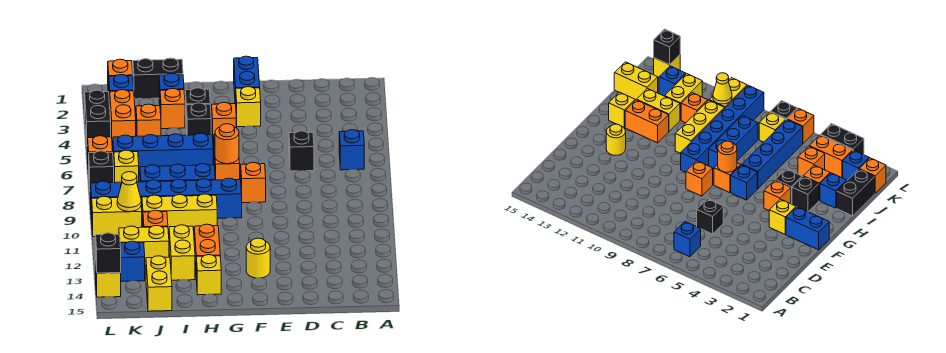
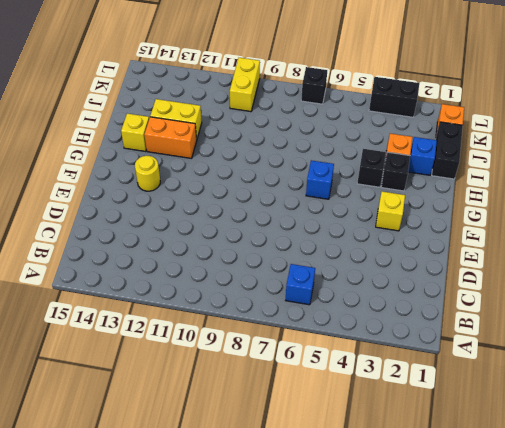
none -> black 1x1 brick [289,131,314,171]
none -> blue 1x2 brick [234,56,260,104]
none -> orange 1x1 brick [241,163,266,203]
none -> orange 1x1 brick [212,102,236,143]

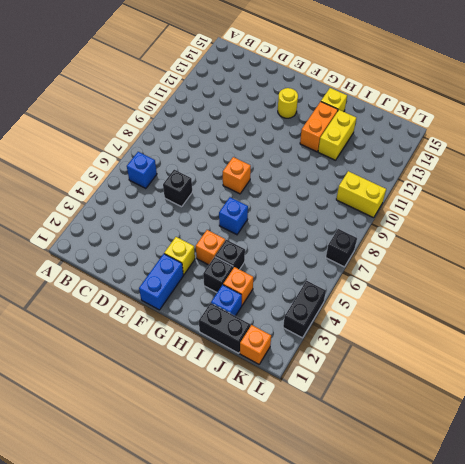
none -> orange 1x1 brick [215,158,240,180]
none -> blue 1x6 brick [91,178,242,219]
none -> blue 1x4 brick [113,133,213,175]
none -> blue 1x3 brick [140,164,215,182]

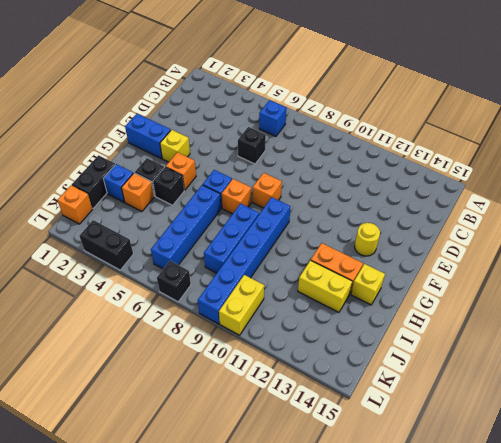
none -> yellow 1x3 brick [142,194,217,234]
none -> orange 1x1 brick [136,104,161,136]
none -> orange 1x1 brick [143,210,168,227]
none -> yellow 1x2 brick [119,226,169,266]

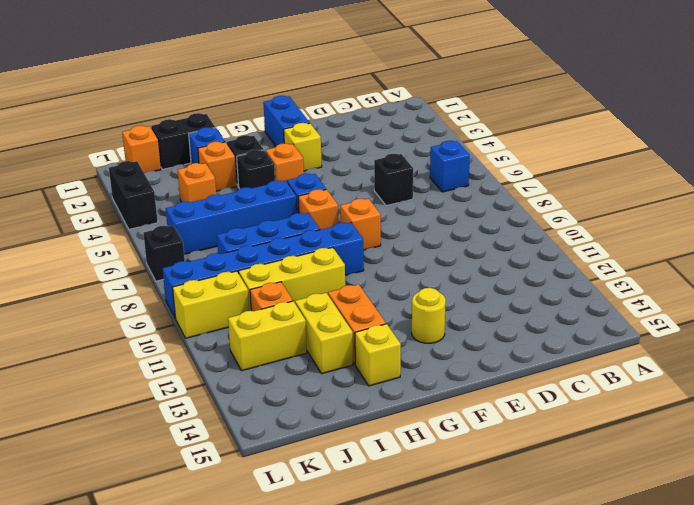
none -> yellow 1x2 brick [146,256,172,311]
none -> blue 1x1 brick [108,75,134,105]
none -> orange 1x2 brick [110,90,136,145]
none -> yellow 1x1 brick [114,150,139,183]

